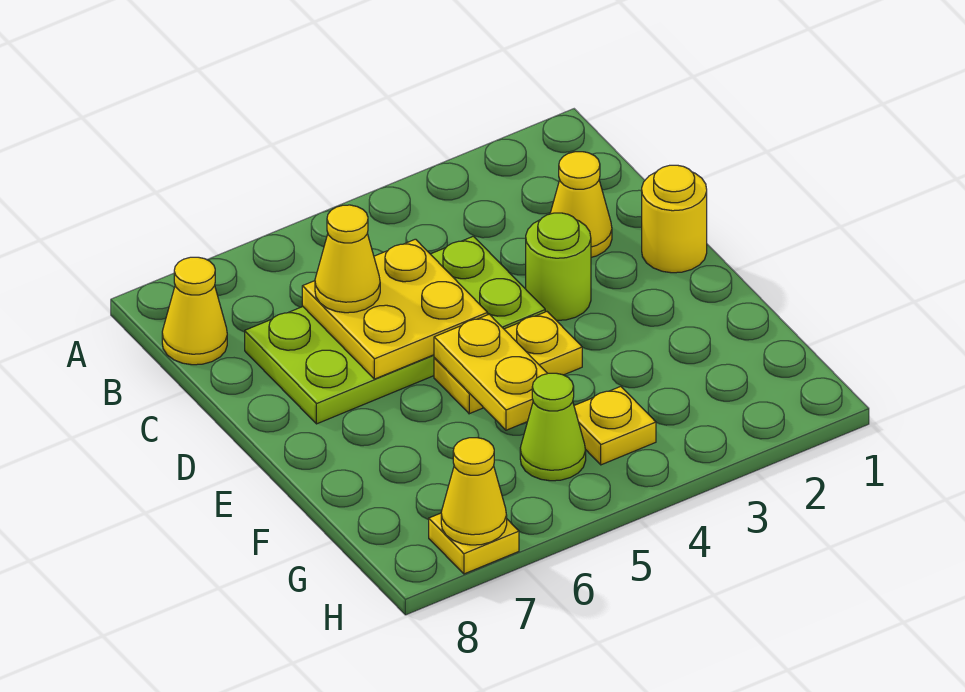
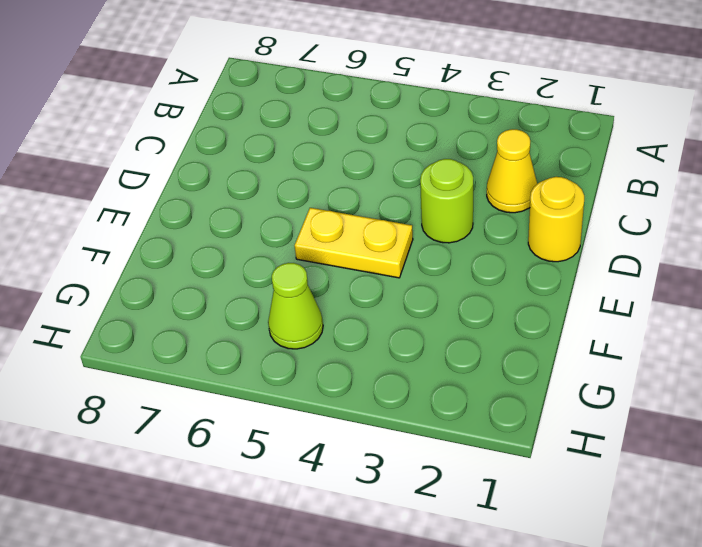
none -> yellow 1x1 cone [162,257,227,365]
none -> lime 2x4 plate [245,236,545,424]
none -> yellow 1x1 plate [574,386,656,465]

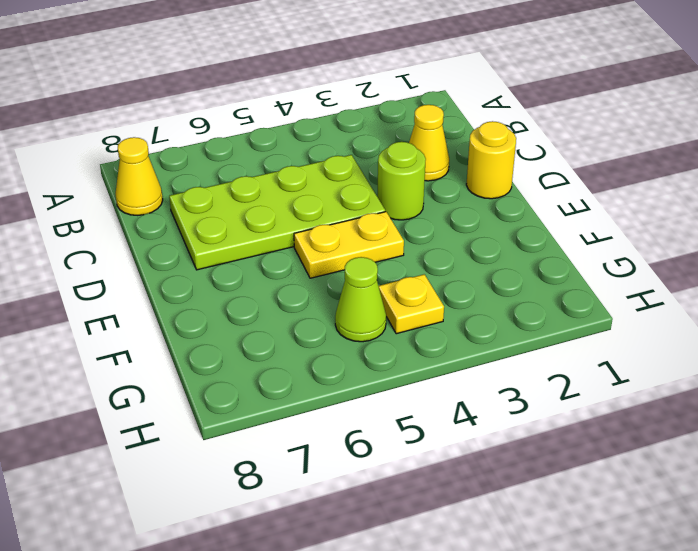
none -> yellow 1x1 plate [429,513,519,574]
none -> yellow 2x2 plate [302,239,487,379]
none -> yellow 1x2 plate [434,314,548,430]

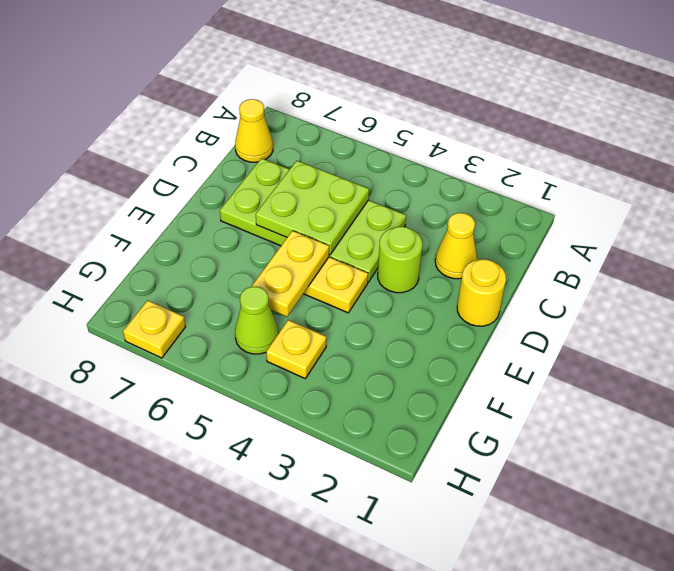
lime 2x2 plate [256,161,369,255] -> yellow 2x2 plate [302,239,487,379]
none -> yellow 1x1 cone [441,438,507,545]
none -> yellow 1x1 cone [315,205,380,313]

